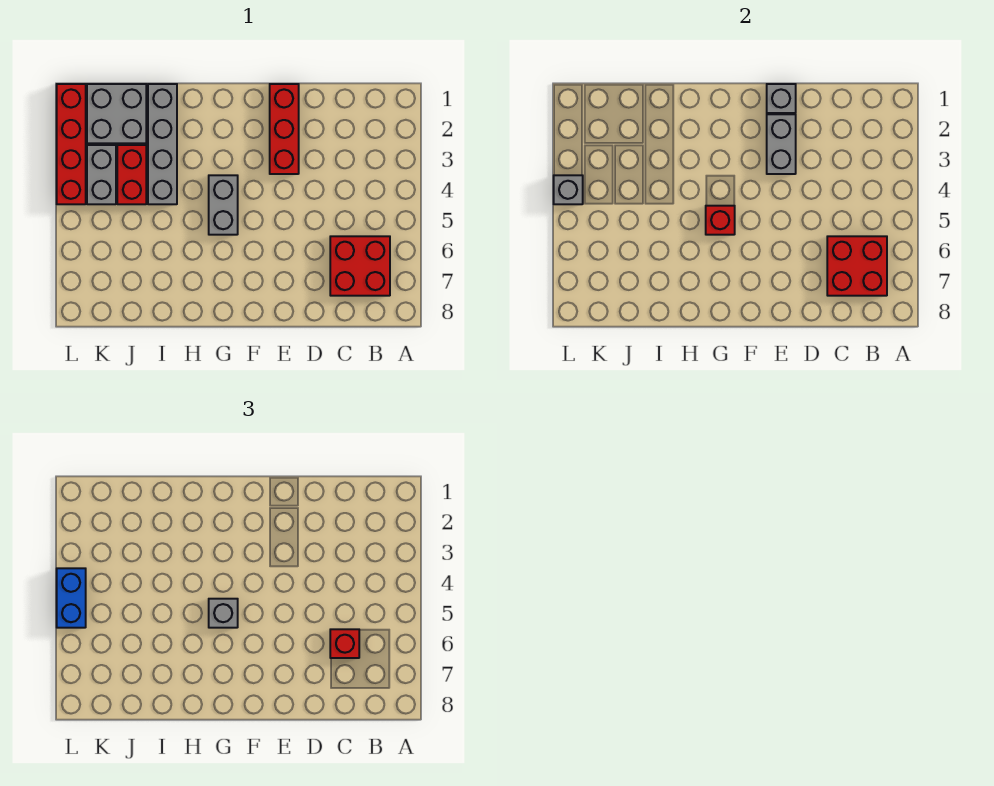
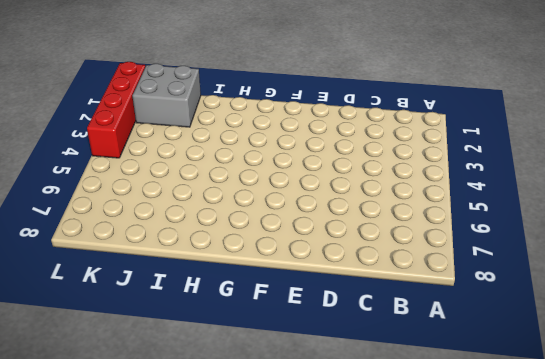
none -> red 2x2 brick [330,236,390,296]
none -> red 1x3 brick [270,84,299,174]
none -> grey 1x2 brick [209,175,238,235]

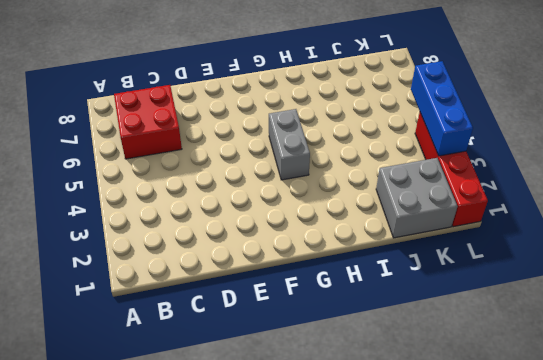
blue 1x3 brick [411,61,473,156] -> grey 1x1 brick [554,175,583,204]
none -> red 1x3 brick [270,84,299,174]
none -> grey 1x4 brick [148,84,177,204]
none -> red 1x2 brick [117,145,146,204]

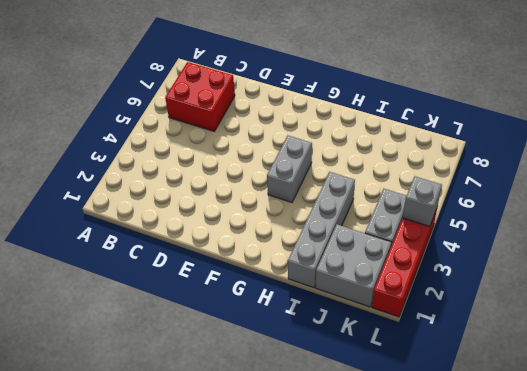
none -> red 1x3 brick [270,84,299,174]
none -> red 1x2 brick [117,145,146,204]
none -> red 2x2 brick [827,236,887,296]

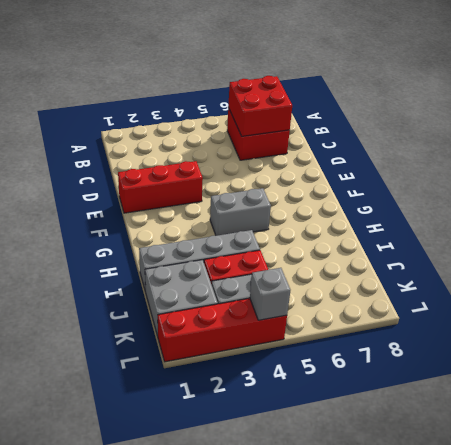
none -> grey 1x1 brick [767,84,796,113]
none -> grey 1x2 brick [767,114,796,174]
none -> red 1x1 brick [706,206,735,235]

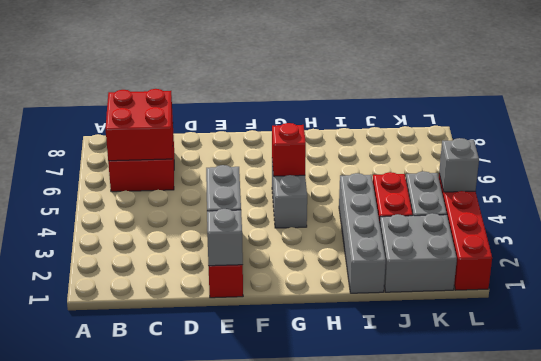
none -> red 1x1 brick [330,629,359,658]
none -> grey 1x1 brick [209,599,238,628]
none -> blue 1x2 brick [57,568,86,628]

